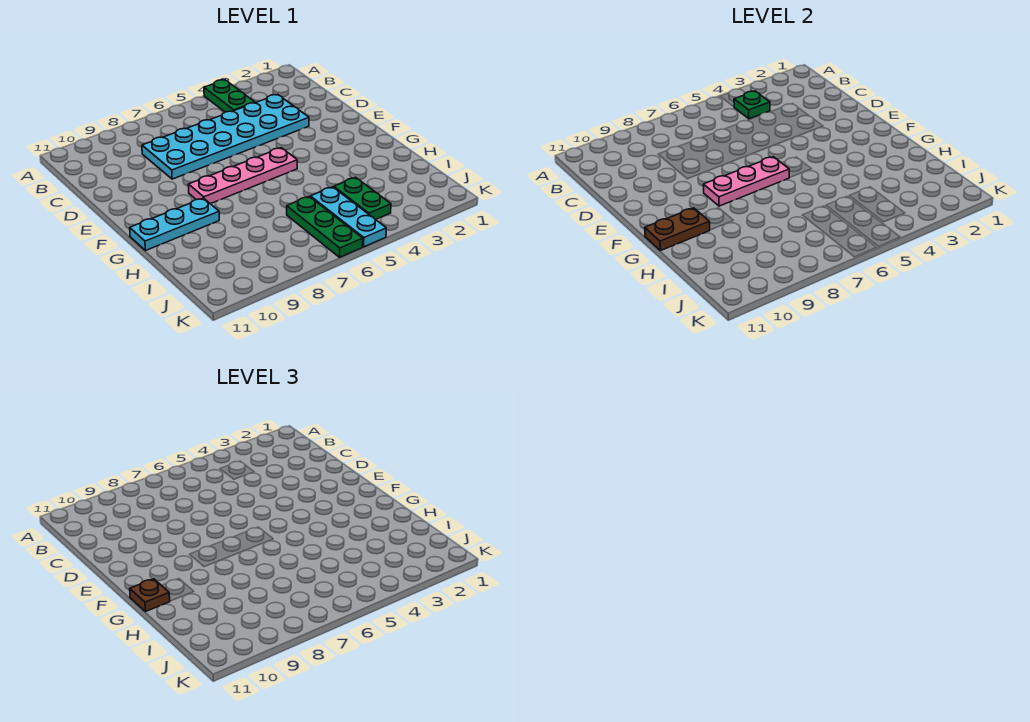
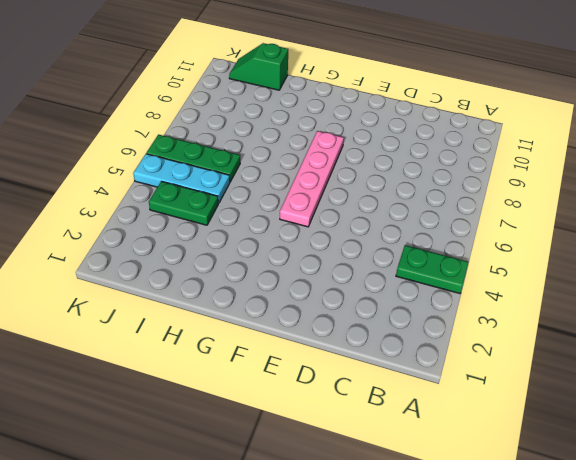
green 1x2 slope [229,43,288,90] -> none
none -> cyan 2x6 plate [142,94,309,179]
none -> cyan 1x3 plate [130,198,219,251]

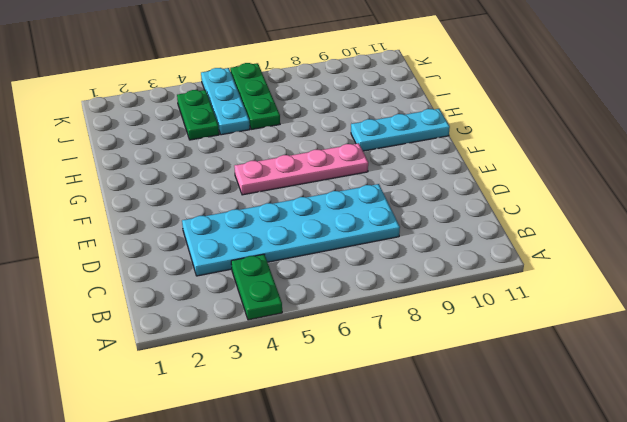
none -> green 1x1 plate [734,91,770,119]
none -> pink 1x3 plate [703,157,789,206]

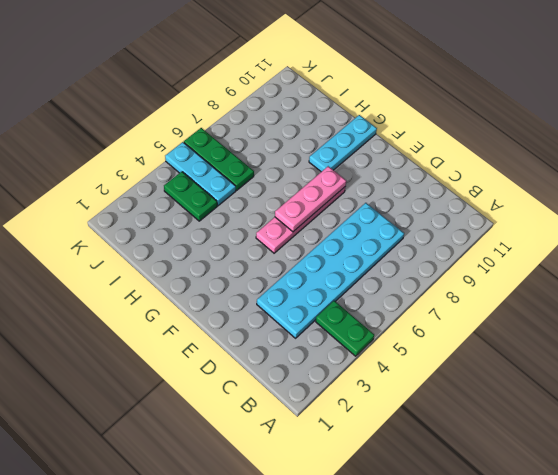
none -> green 1x1 plate [734,91,770,119]
none -> brown 1x2 plate [645,208,710,251]

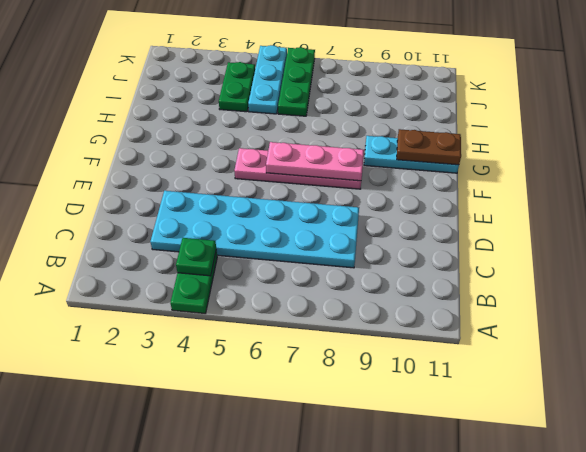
none -> brown 1x1 plate [130,579,170,612]

